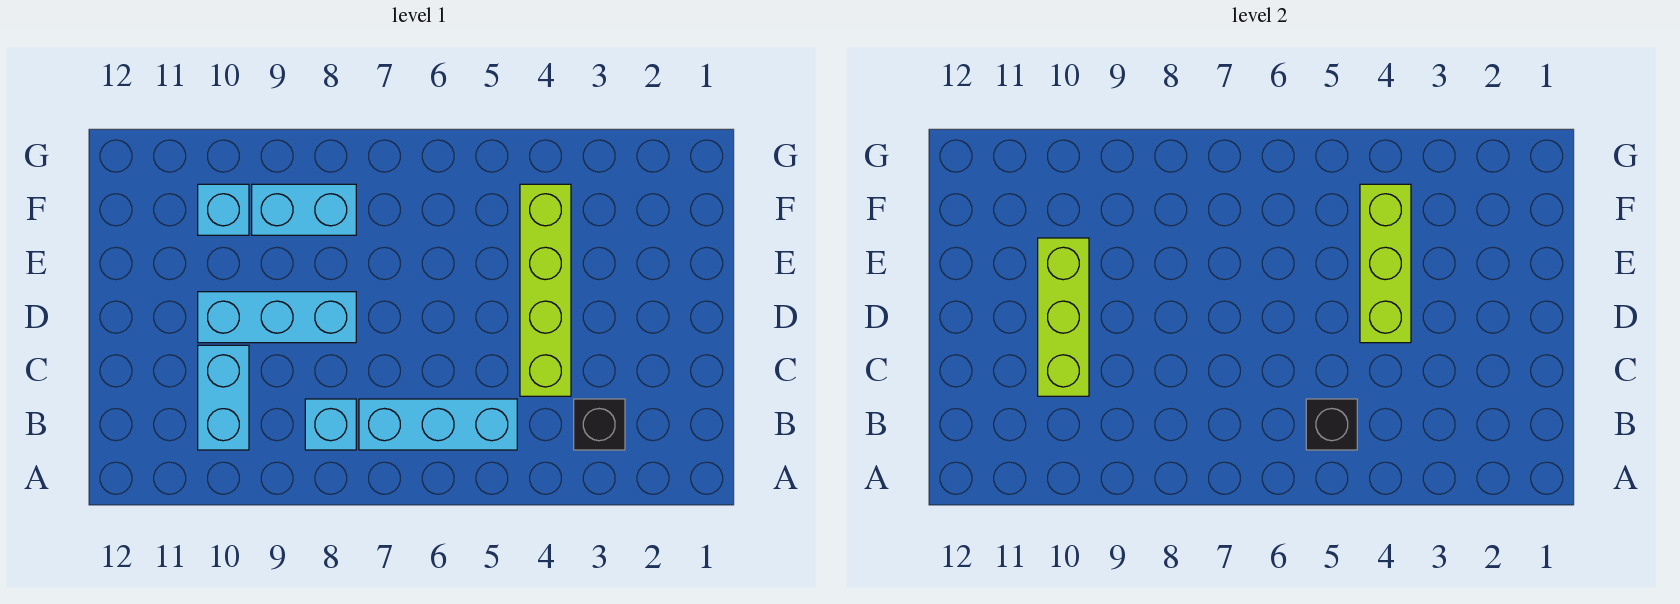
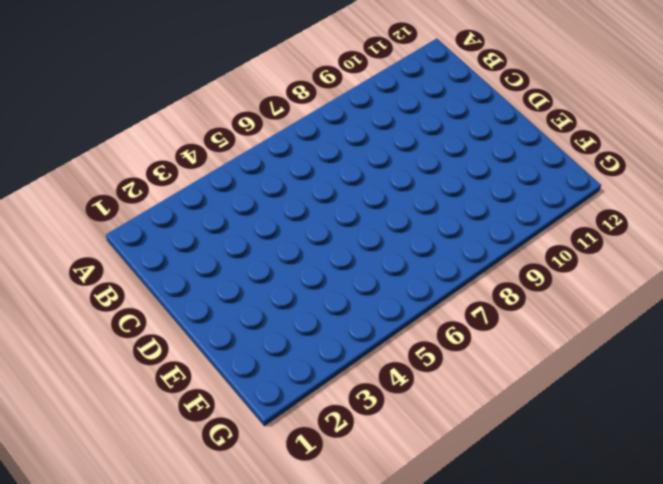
none -> black 1x1 brick [574,399,625,450]
none -> cyan 1x3 brick [359,399,517,450]

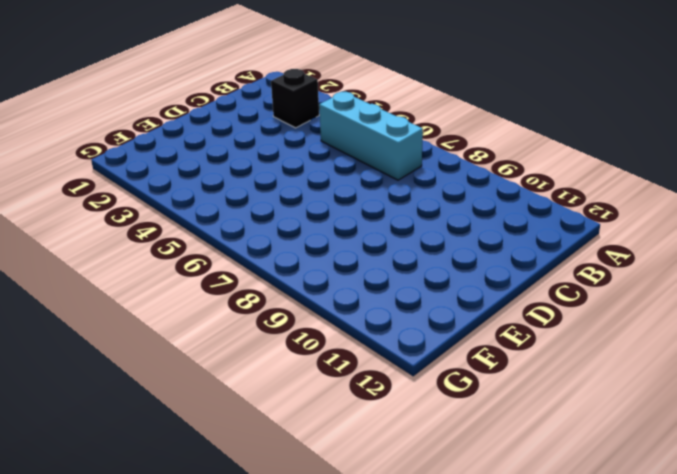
none -> cyan 1x1 brick [305,399,356,450]
none -> cyan 1x2 brick [198,345,249,450]

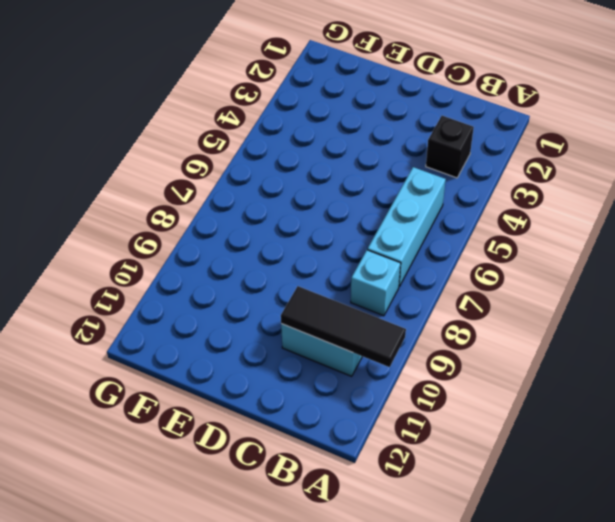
black 1x3 tile [281,286,406,367] -> lime 1x3 brick [1038,238,1089,396]
none -> lime 1x4 brick [520,184,571,396]
none -> cyan 1x3 brick [198,292,356,343]

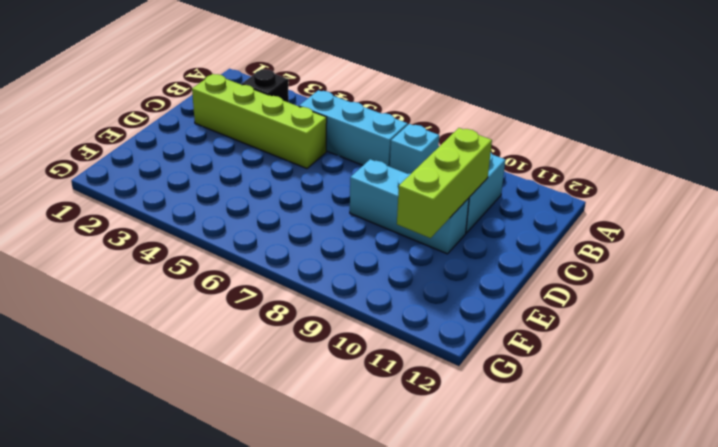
lime 1x4 brick [192,74,327,169] -> lime 1x4 brick turned to [520,184,571,396]
none -> cyan 1x2 brick [252,184,356,235]
none -> cyan 1x1 brick [198,184,249,235]

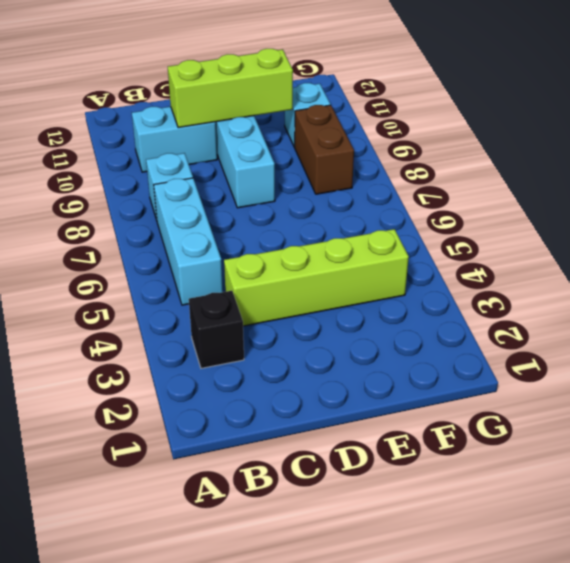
brown 1x2 brick [295,105,354,194] -> cyan 1x2 brick [252,184,356,235]
none -> black 1x1 brick [1306,399,1357,450]
none -> lime 1x3 brick [1360,184,1411,343]

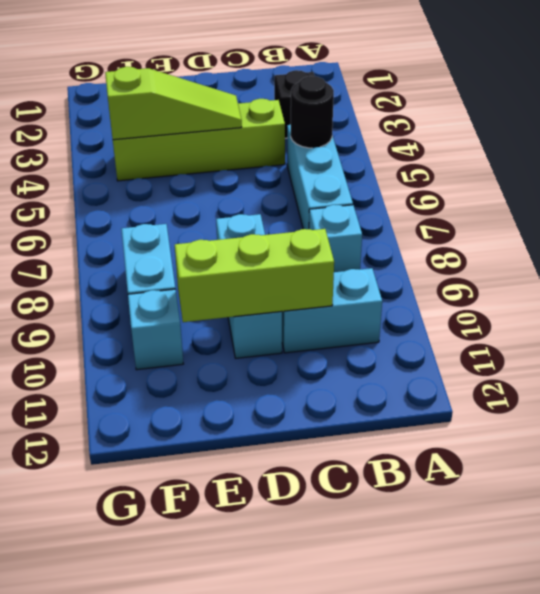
black 1x1 round brick [291,76,334,148] -> black 1x1 brick [1306,399,1357,450]
lime 1x3 slope [105,67,242,140] -> lime 1x3 brick [1360,184,1411,343]

